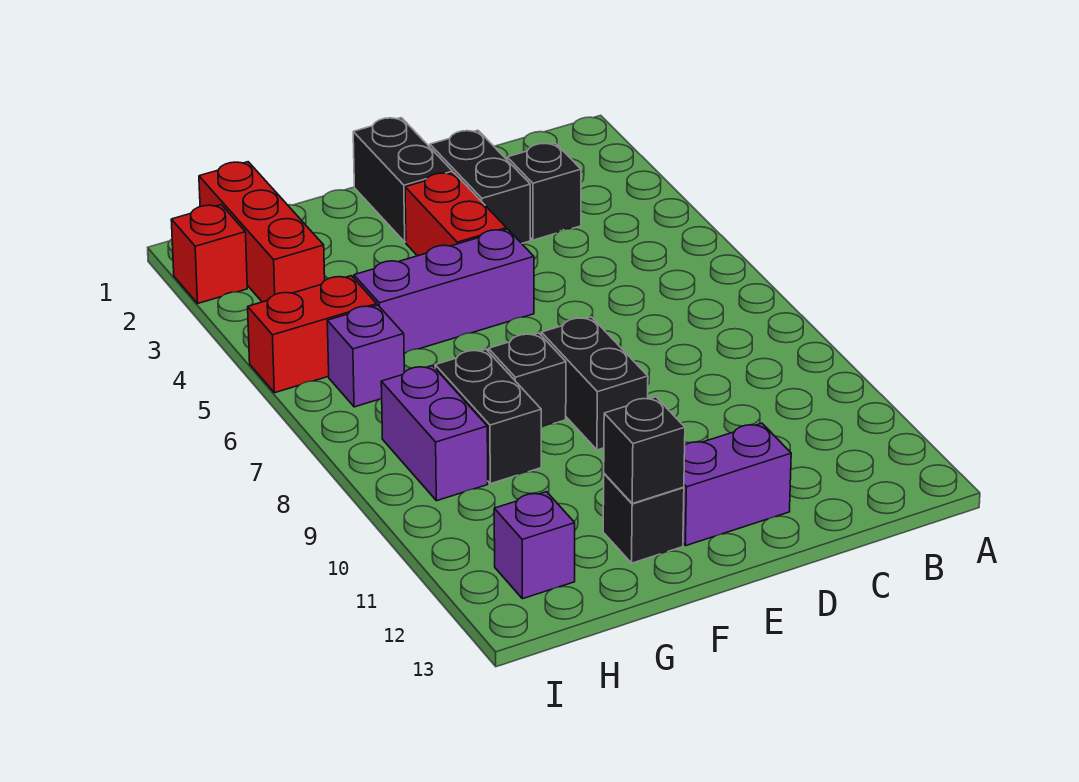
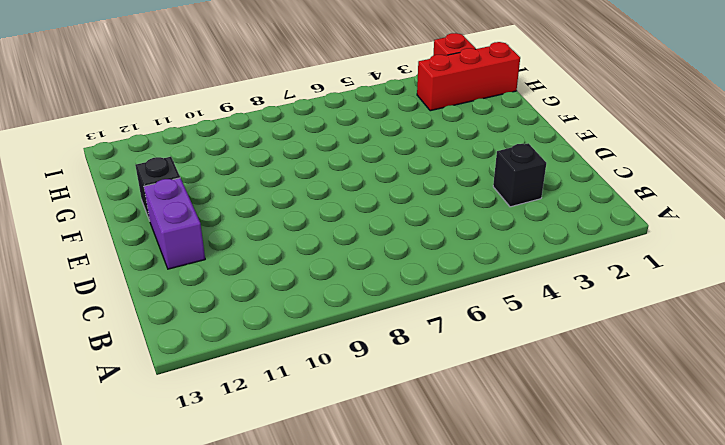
none -> black 1x2 brick [430,130,530,243]
none -> black 1x2 brick [353,118,453,242]
none -> red 1x2 brick [405,173,506,256]

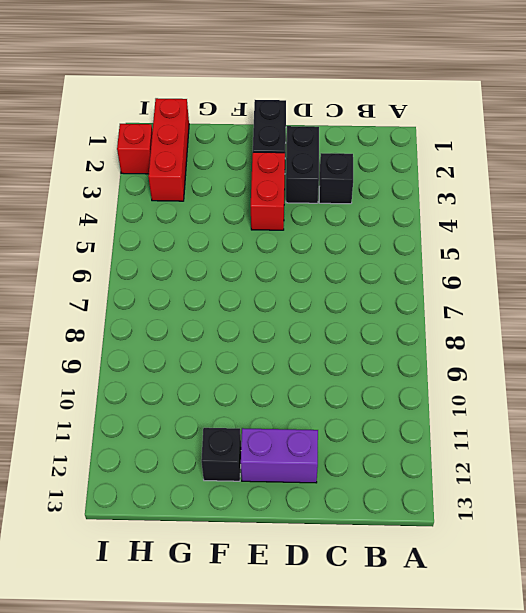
none -> purple 1x3 brick [354,229,534,353]
none -> black 1x2 brick [541,317,648,450]
none -> black 1x1 brick [489,333,566,428]

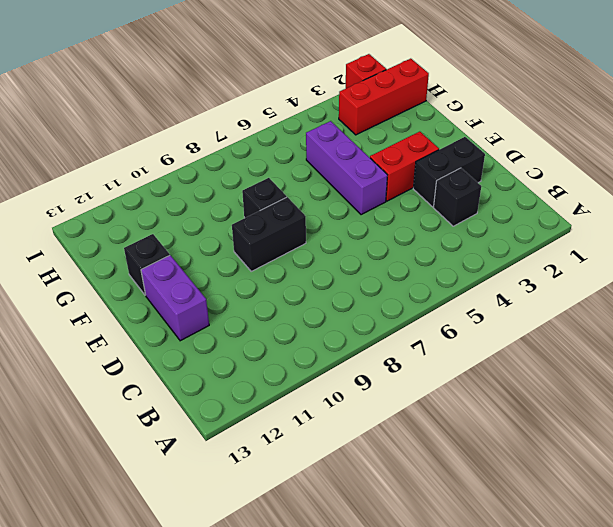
none -> black 1x2 brick [353,118,453,242]
none -> black 1x2 brick [435,349,541,484]
none -> red 1x2 brick [248,276,377,393]

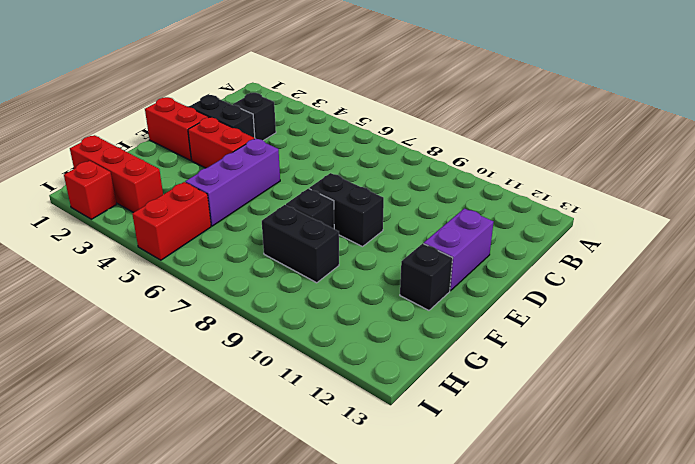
red 1x2 brick [145,97,209,160] -> black 1x2 brick [353,118,453,242]
none -> purple 1x1 brick [327,305,404,407]
none -> purple 1x2 brick [381,365,488,501]
none -> purple 1x1 brick [494,492,575,599]

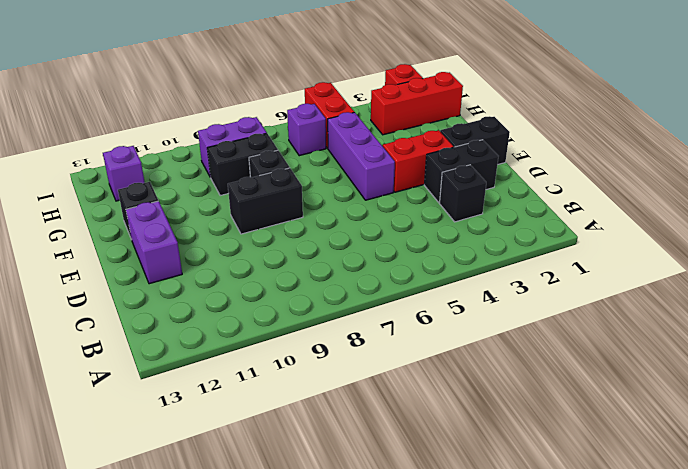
none -> black 1x1 brick [604,397,685,504]

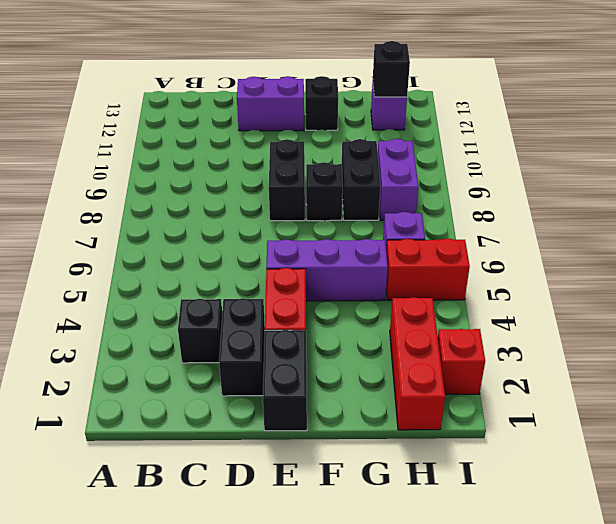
black 1x1 brick [373,41,410,97] -> black 1x1 brick moved to [604,397,685,504]

